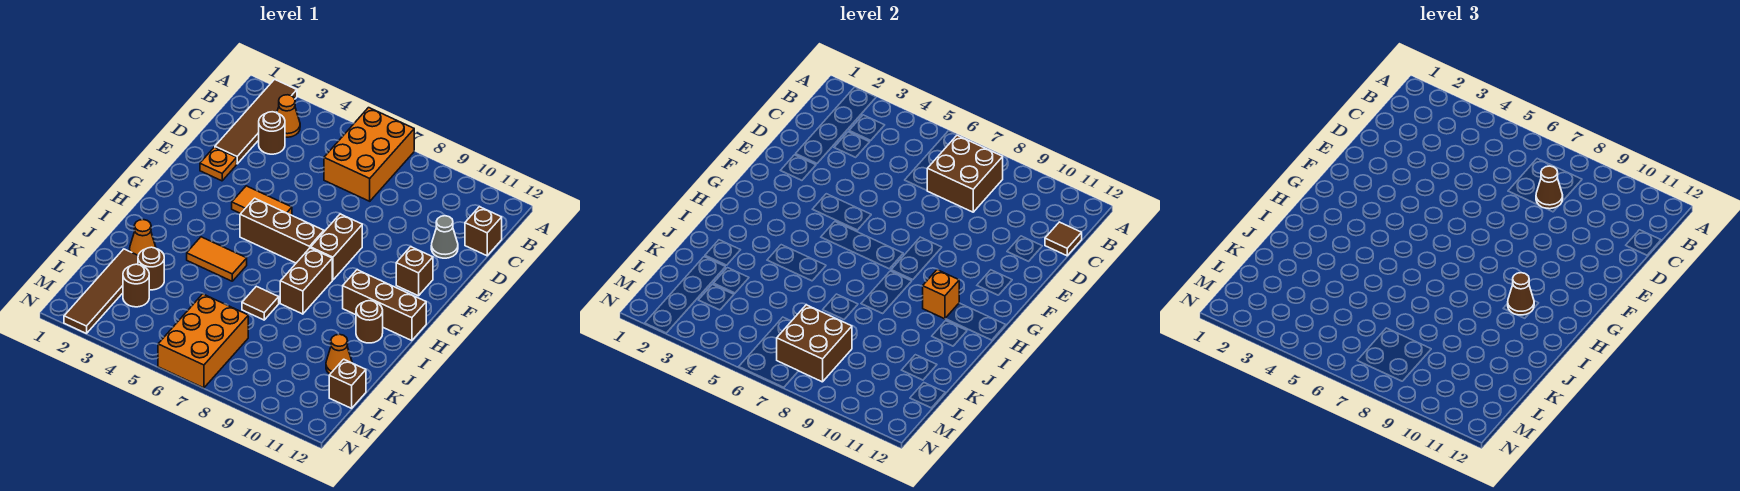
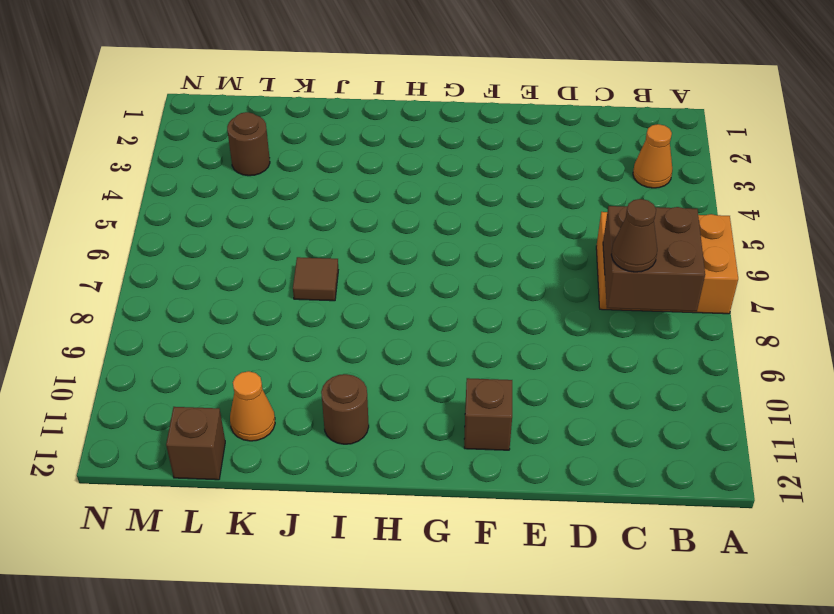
none -> brown 1x4 tile [215,79,297,164]
none -> brown 1x1 round brick [259,112,285,154]
none -> brown 1x1 brick [465,207,502,256]

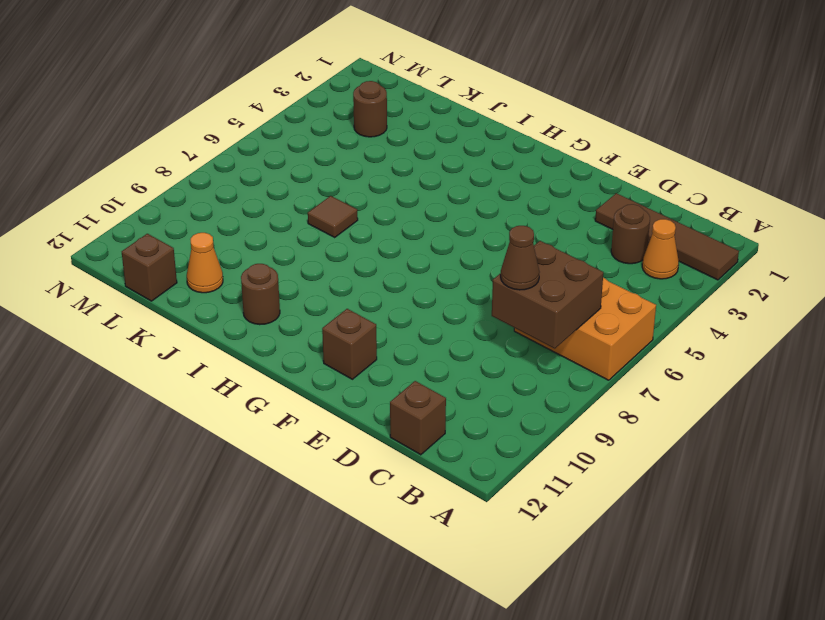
none -> grey 1x1 cone [431,216,458,258]
none -> orange 1x1 plate [200,147,237,181]
none -> orange 1x2 tile [232,186,292,215]

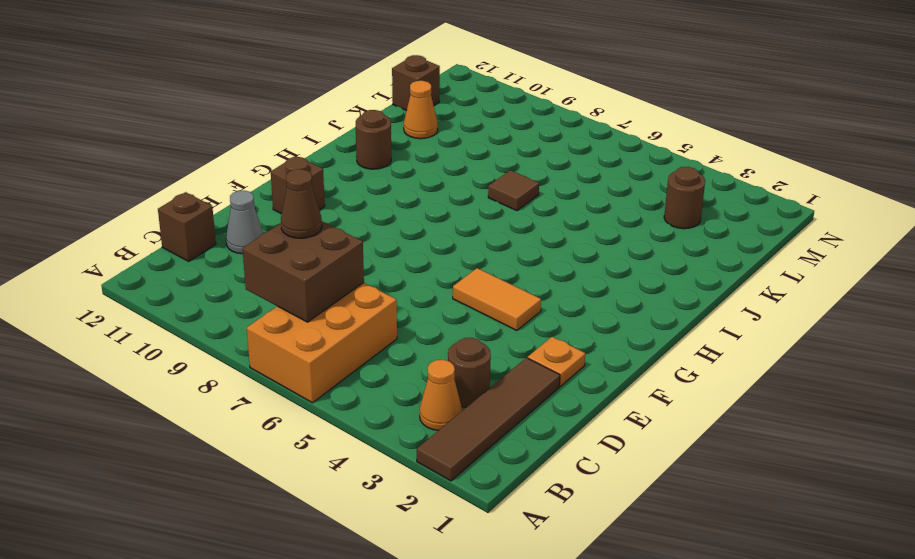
none -> brown 1x2 brick [311,214,362,280]
none -> brown 1x3 brick [240,198,324,263]
none -> brown 1x2 brick [280,248,332,314]

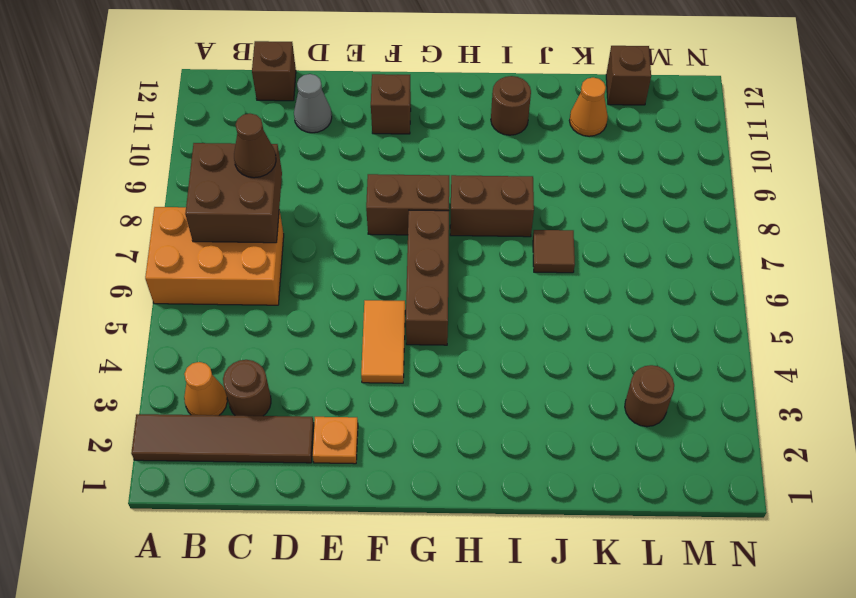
none -> brown 1x3 brick [343,270,426,341]
none -> orange 1x2 tile [187,237,247,281]
none -> orange 1x1 cone [130,220,156,255]

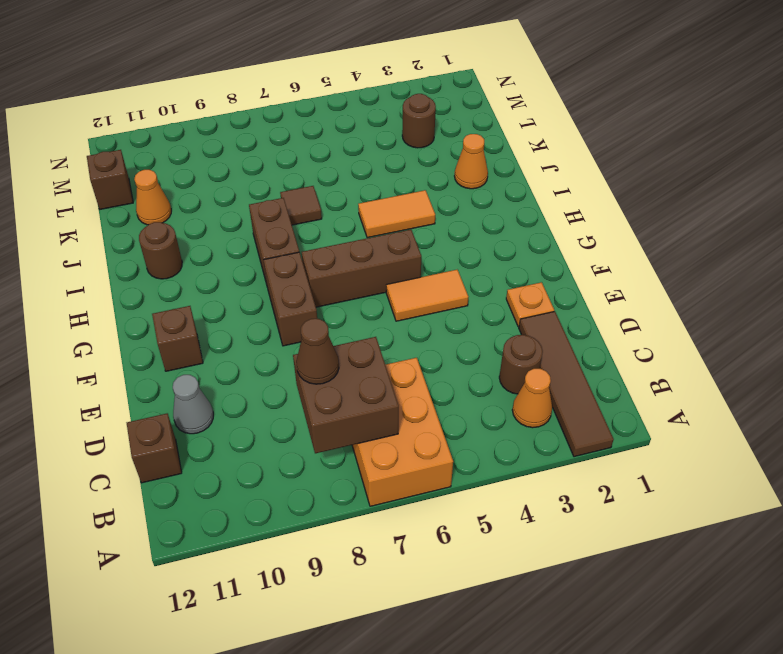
none -> brown 1x3 brick [343,270,426,341]
none -> brown 1x4 tile [64,249,138,334]
none -> brown 1x1 round brick [138,247,164,290]

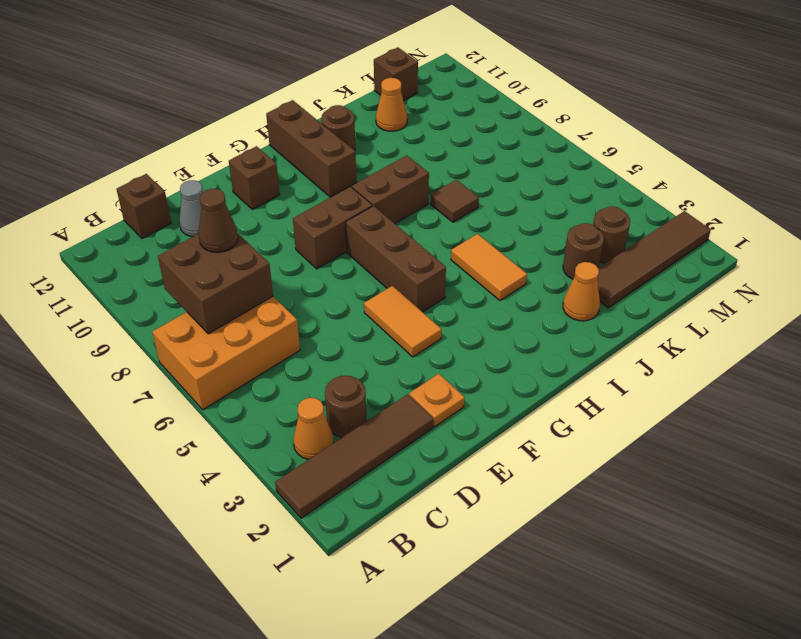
none -> orange 2x3 brick [158,294,248,388]
none -> brown 1x1 tile [1045,222,1082,256]
none -> orange 1x1 brick [923,270,959,319]

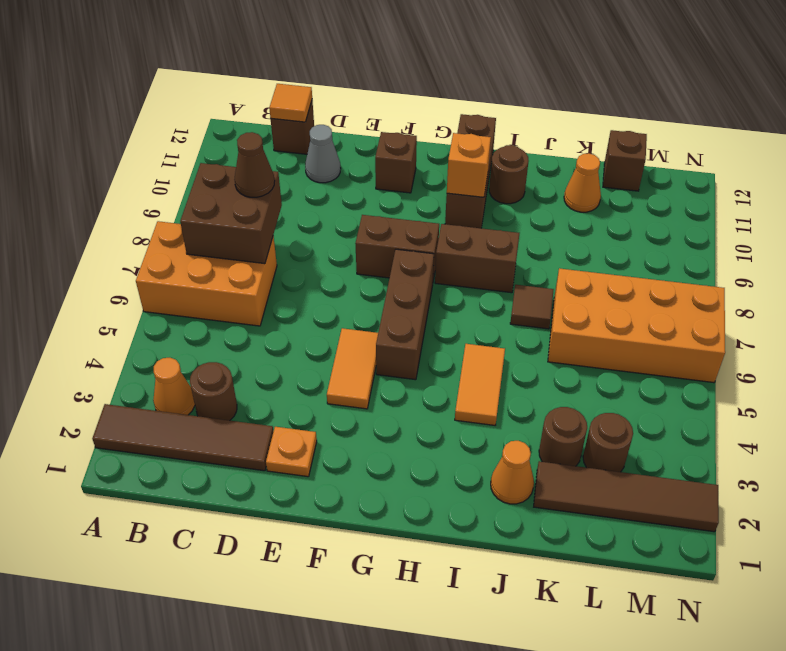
orange 1x1 tile [269,84,312,122] -> brown 1x1 tile [1045,222,1082,256]
orange 2x4 brick [548,268,725,383] -> orange 2x3 brick [158,294,248,388]
none -> brown 2x2 brick [777,305,852,382]
none -> brown 1x1 cone [1508,273,1534,315]

